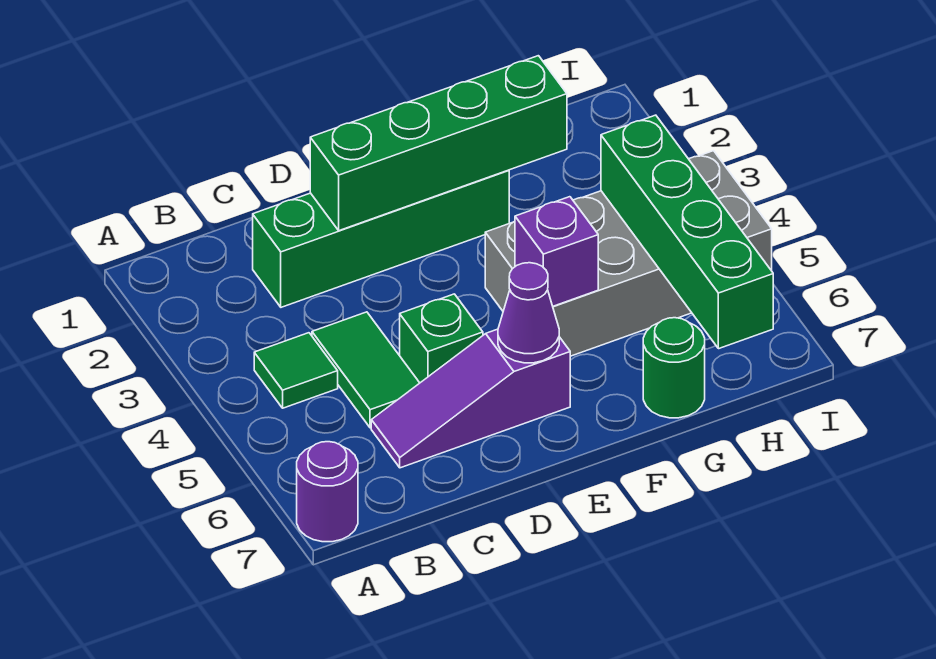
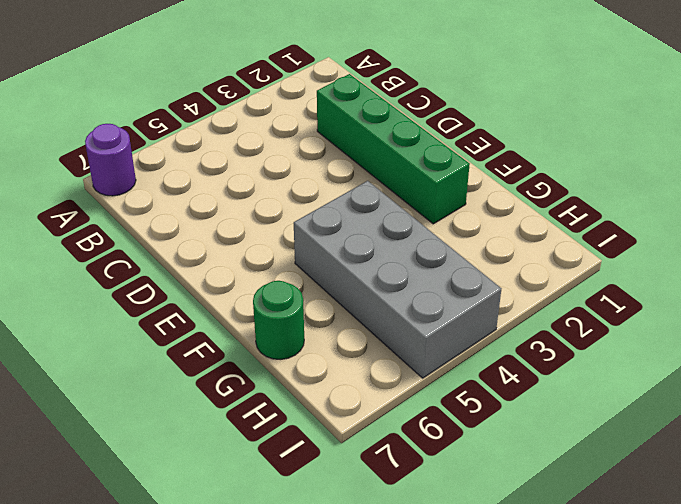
none -> green 1x1 tile [254,333,338,408]
none -> green 1x2 tile [312,312,419,428]
none -> purple 1x3 slope [371,329,570,468]

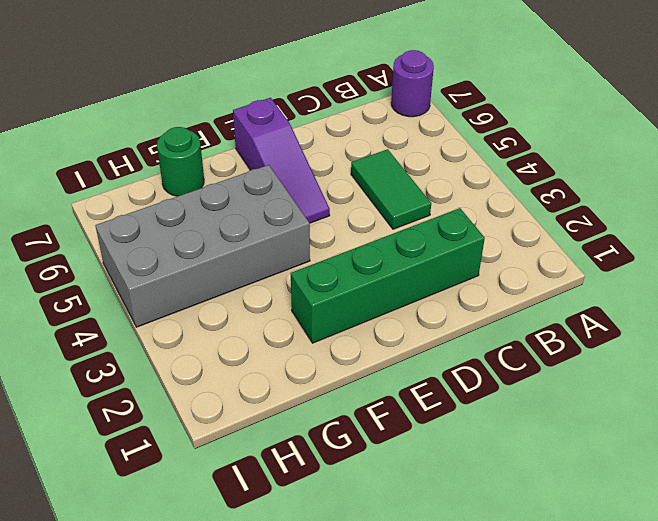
purple 1x3 slope [233,98,330,223] -> purple 1x3 slope turned to [371,329,570,468]
none -> green 1x1 tile [254,333,338,408]
none -> green 1x1 brick [400,294,483,383]
none -> green 1x4 brick [310,56,567,231]

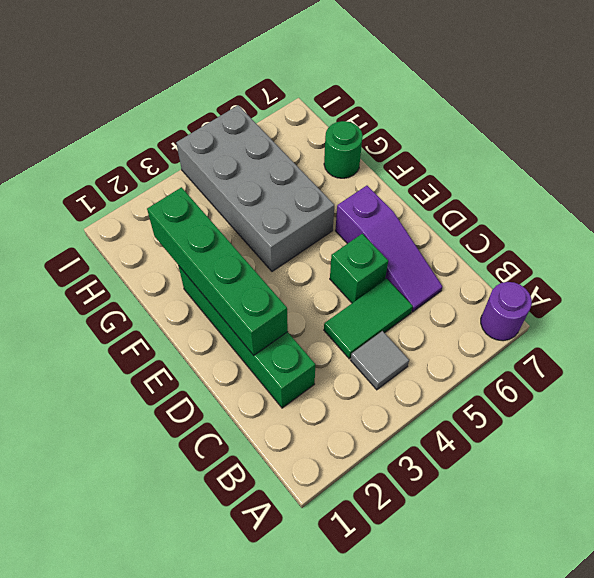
grey 1x1 tile [351,331,409,390] -> green 1x1 tile [254,333,338,408]
none -> purple 1x1 cone [498,263,559,363]
none -> purple 1x1 brick [515,197,598,306]
none -> green 1x4 brick [601,115,773,349]

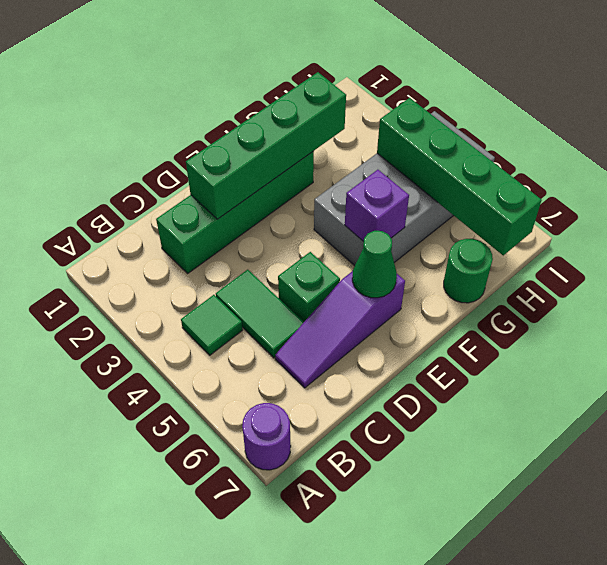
green 1x1 cone [352,231,397,298] -> purple 1x1 cone [498,263,559,363]

